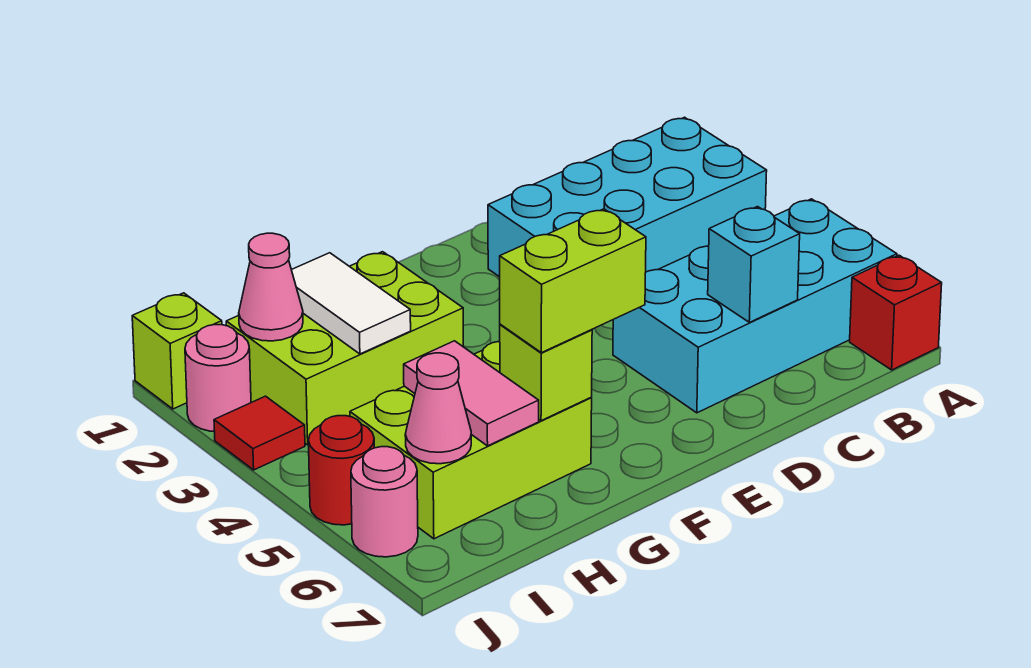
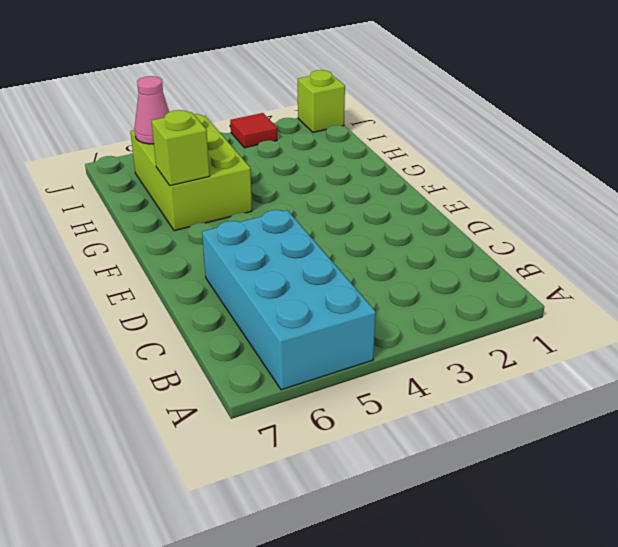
none -> cyan 2x4 brick [488,117,767,277]
none -> red 1x1 brick [850,255,942,370]
none -> lime 2x3 brick [226,252,463,445]

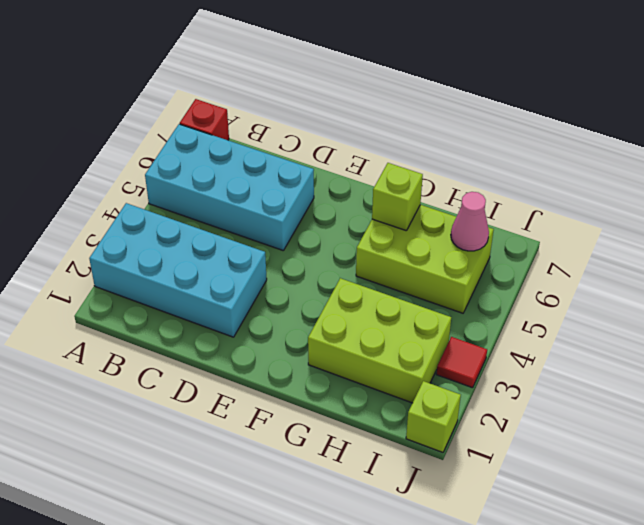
none -> pink 1x1 round brick [185,325,251,432]
none -> red 1x1 round brick [308,416,374,525]
none -> pink 1x1 round brick [351,447,418,557]

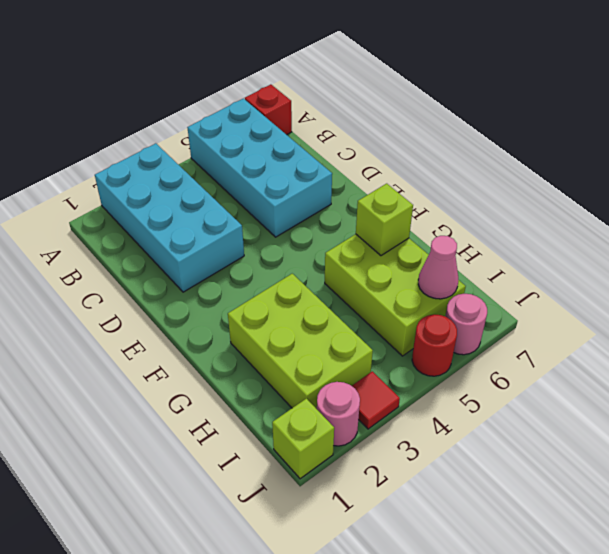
none -> cyan 1x1 brick [708,207,800,322]
none -> white 1x2 tile [292,253,411,354]
none -> pink 1x2 tile [404,341,539,446]

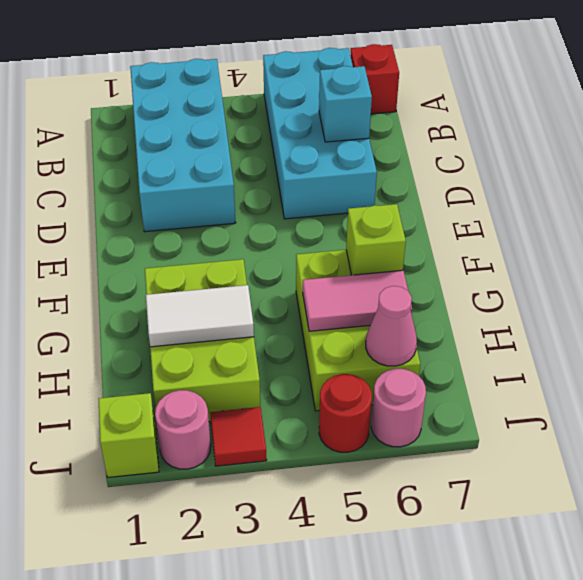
none -> pink 1x1 cone [239,233,303,341]
none -> lime 1x2 brick [500,209,646,353]

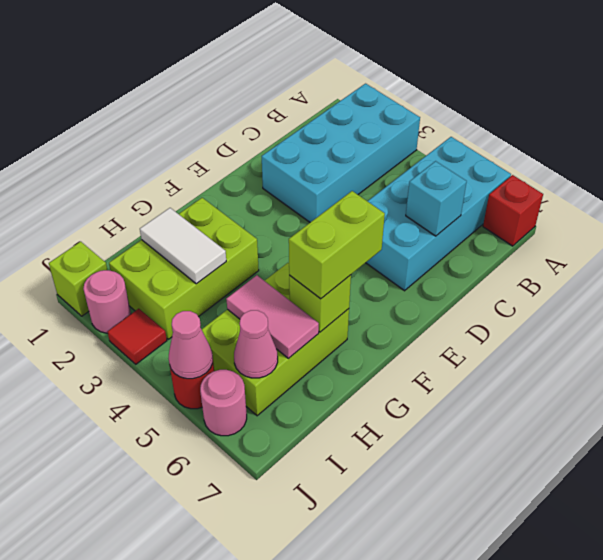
pink 1x1 cone [168,311,213,379] -> pink 1x1 cone moved to [239,233,303,341]

